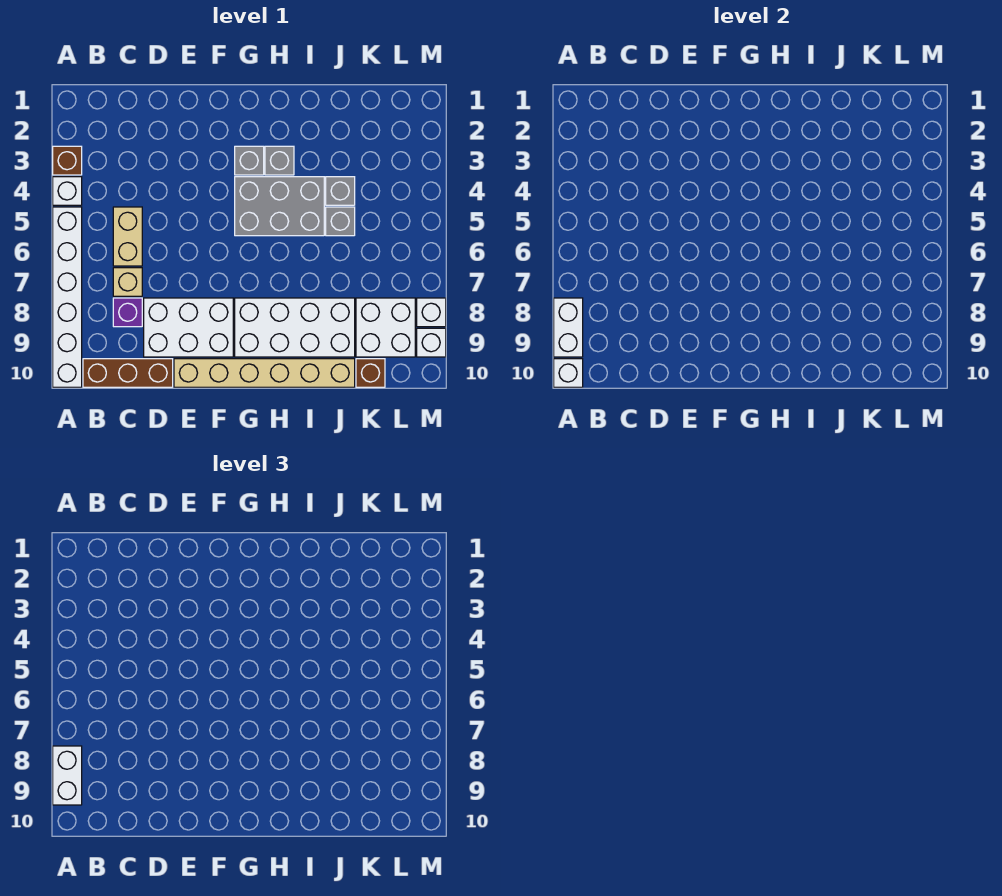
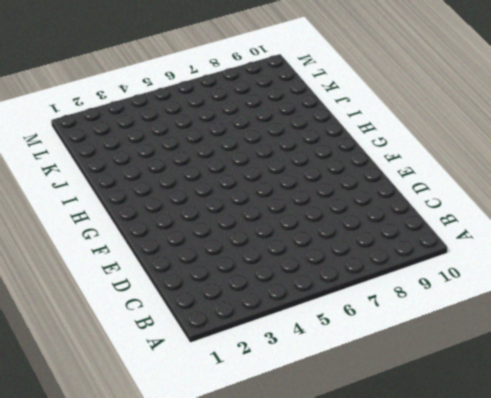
none -> brown 1x1 brick [53,146,82,175]
none -> white 1x1 brick [53,177,82,205]
none -> white 1x6 brick [53,207,82,387]

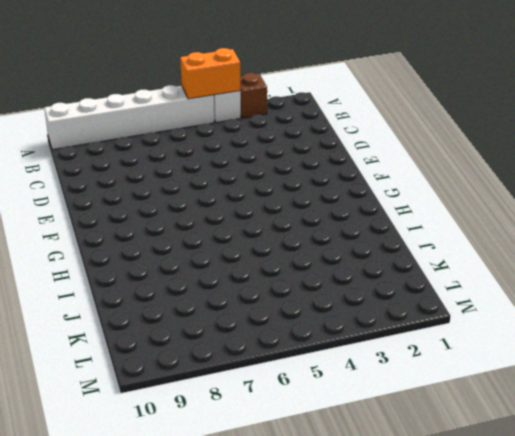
orange 1x2 brick [180,48,241,99] -> none
none -> brown 1x3 brick [83,359,173,387]
none -> tan 1x2 brick [113,207,142,266]
none -> tan 1x1 brick [113,268,142,296]

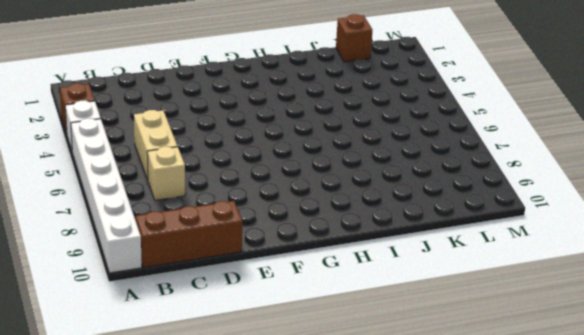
brown 1x1 brick [336,14,372,62] -> brown 1x1 brick moved to [356,359,385,387]
none -> purple 1x1 brick [113,298,142,327]
none -> white 2x3 brick [144,298,233,357]
none -> tan 1x6 brick [174,359,355,387]

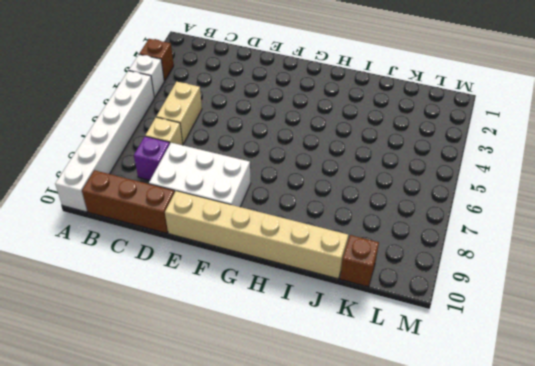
none -> grey 1x1 brick [235,146,264,175]
none -> grey 2x3 brick [235,177,324,236]
none -> white 2x4 brick [235,298,355,357]

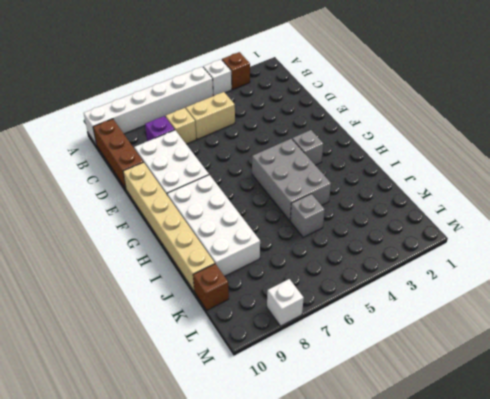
none -> grey 1x1 brick [265,146,294,175]
none -> grey 1x1 brick [326,177,355,205]
none -> white 2x2 brick [356,298,415,357]

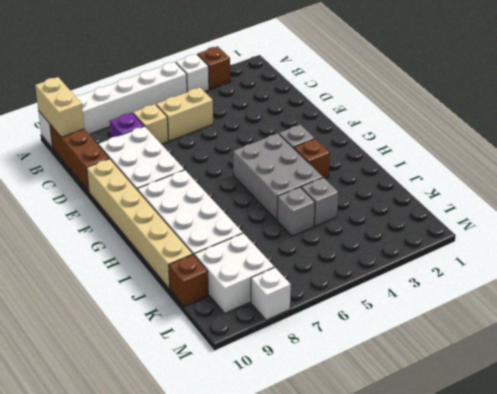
tan 1x2 brick [35,77,84,137] -> white 1x1 brick [554,359,583,387]
brown 1x1 brick [294,139,330,178] -> grey 1x1 brick [265,146,294,175]
none -> white 1x1 brick [417,328,446,357]
none -> white 1x2 brick [554,298,583,357]
none -> white 1x2 brick [53,746,82,805]

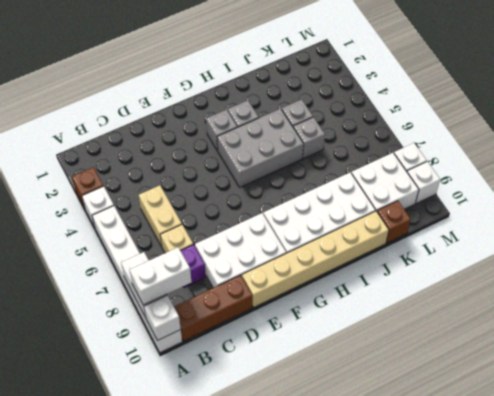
white 1x2 brick [130,247,191,305] -> white 1x2 brick turned to [53,746,82,805]

